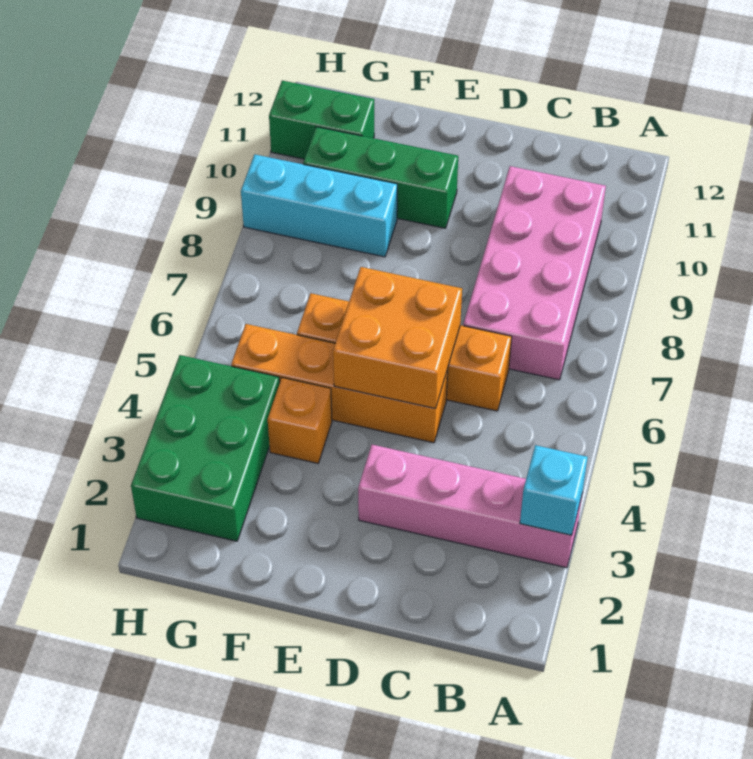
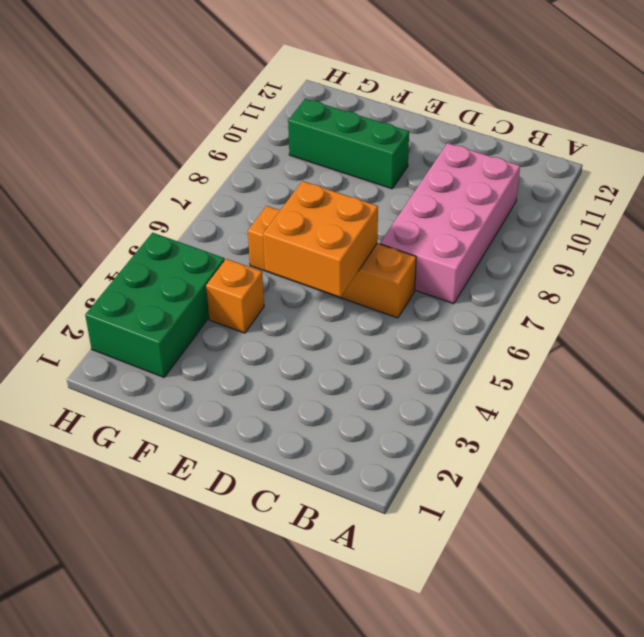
none -> pink 1x4 brick [358,445,582,568]
none -> orange 1x4 brick [231,324,448,443]

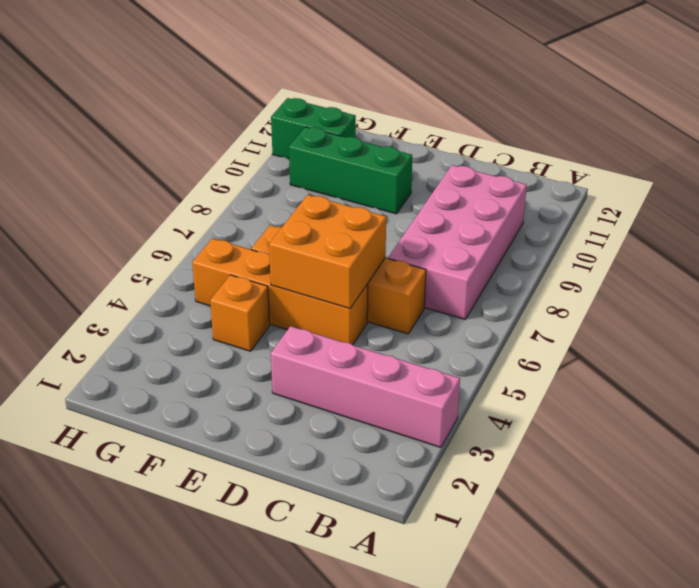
none -> cyan 1x3 brick [241,154,397,257]
none -> green 2x3 brick [131,355,280,541]

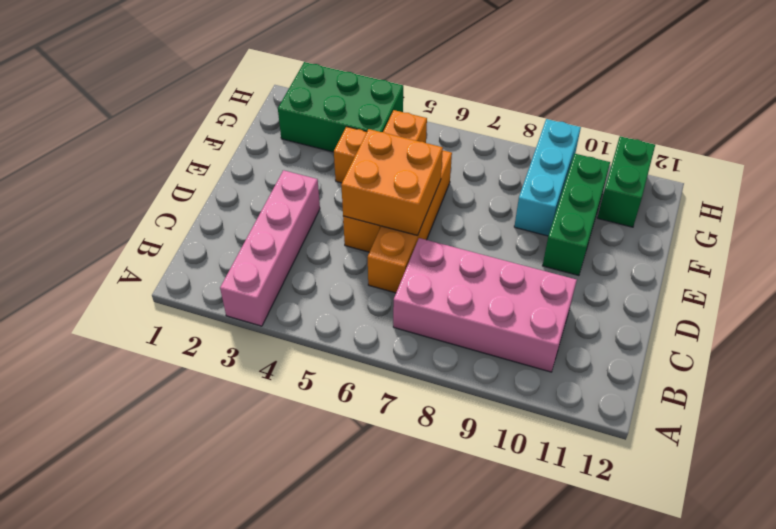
none -> cyan 1x1 brick [520,445,588,535]

